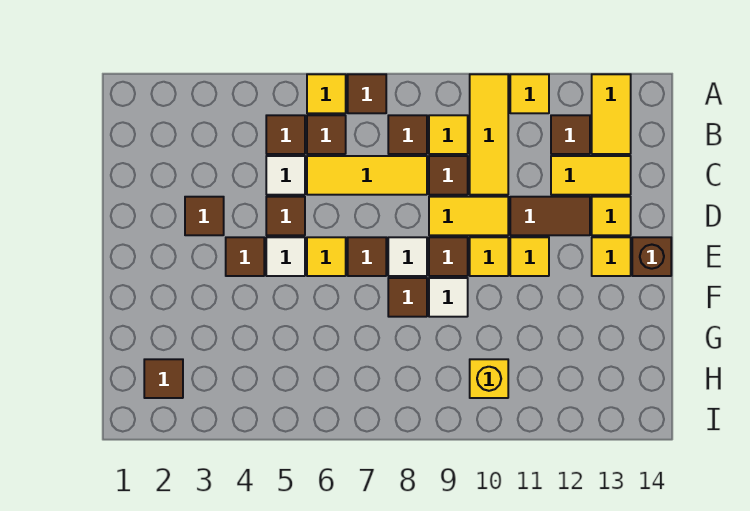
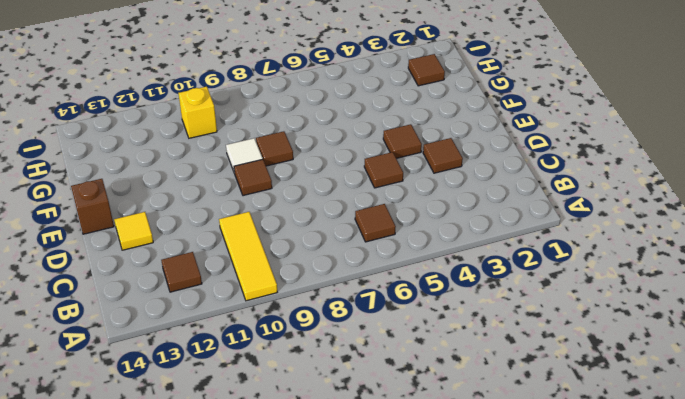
none -> yellow 1x1 tile [307,74,346,113]
none -> brown 1x1 tile [348,74,386,113]
none -> yellow 1x1 tile [510,74,549,113]
none -> yellow 1x2 tile [592,74,631,154]

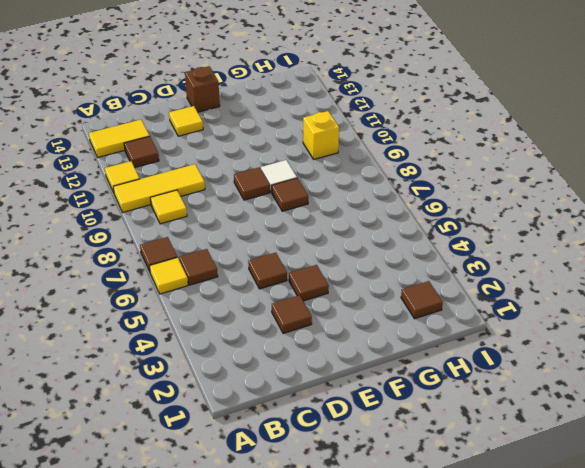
none -> brown 1x1 tile [266,115,305,154]
none -> brown 1x1 tile [388,115,427,154]
none -> white 1x1 tile [266,156,305,195]
none -> yellow 1x3 tile [307,156,427,195]

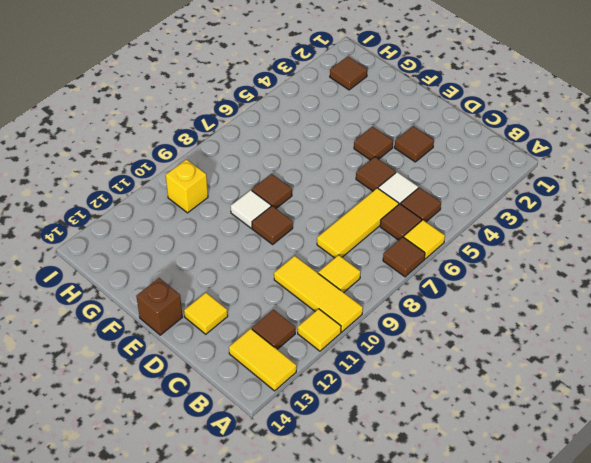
none -> brown 1x1 tile [388,115,427,154]
none -> brown 1x1 tile [429,156,468,195]
none -> yellow 1x2 tile [551,156,631,195]
none -> yellow 1x2 tile [429,197,508,235]

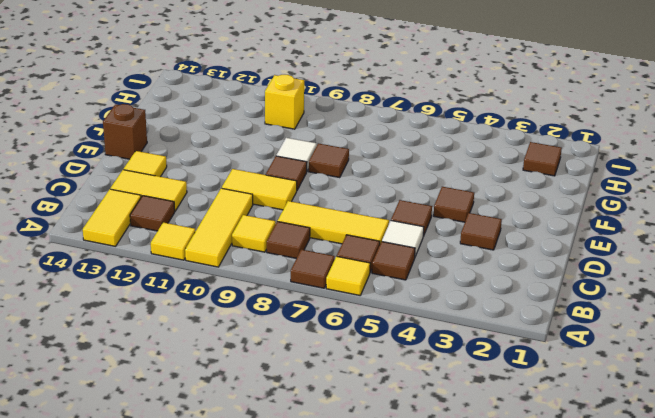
none -> brown 1x1 tile [429,156,468,195]
none -> brown 1x2 tile [510,197,590,235]
none -> white 1x1 tile [266,237,305,276]
none -> yellow 1x1 tile [307,237,346,276]

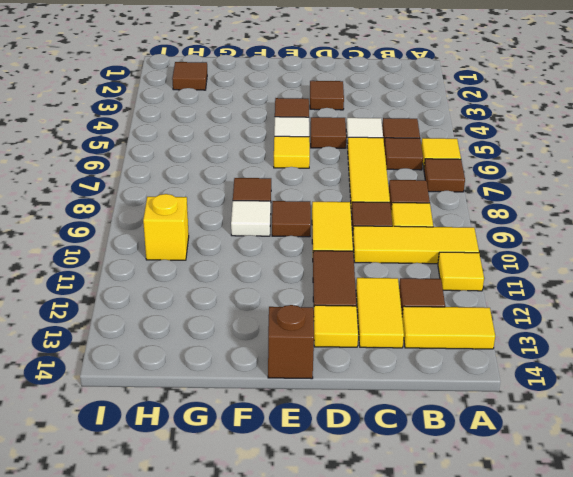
none -> brown 1x1 tile [348,237,386,276]
none -> white 1x1 tile [388,237,427,276]
none -> yellow 1x1 tile [470,237,508,276]
none -> yellow 1x1 tile [510,237,549,276]

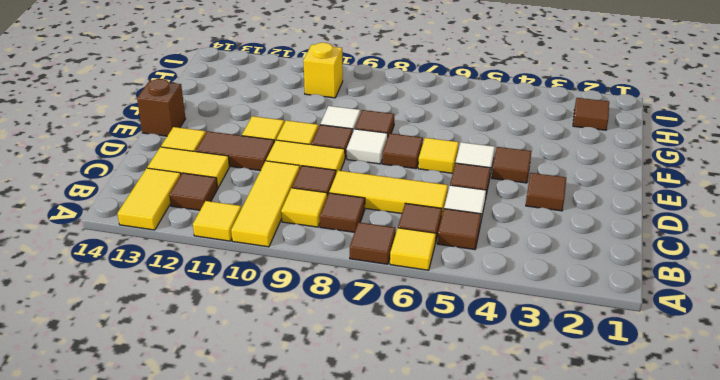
none -> yellow 1x1 tile [592,237,631,276]

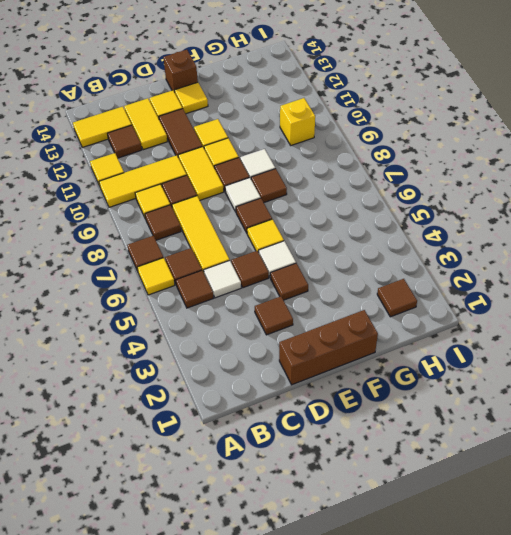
brown 1x3 brick [279,310,378,385] -> none

